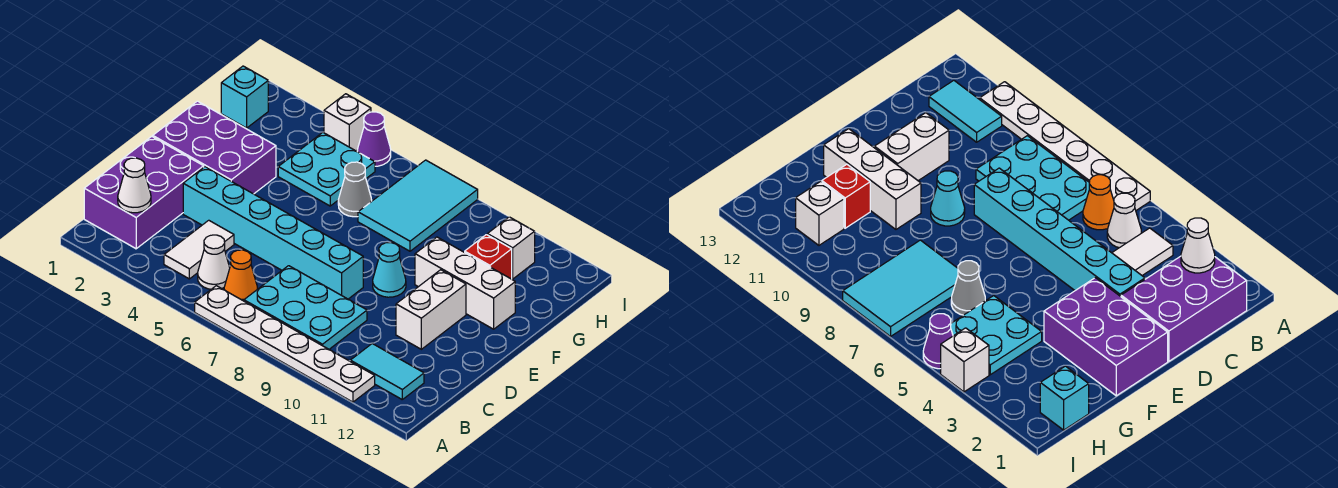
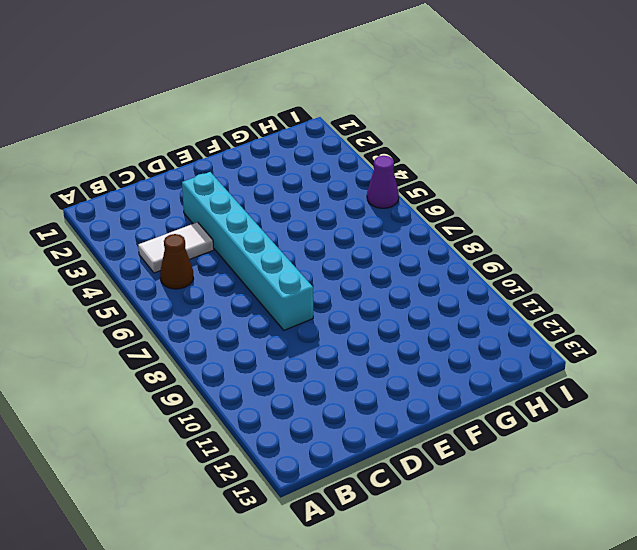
brown 1x1 cone [160,234,193,289] -> white 1x1 cone [198,235,230,289]
none -> white 1x6 plate [195,286,375,402]
none -> purple 2x3 brick [84,136,204,249]
none -> orange 1x1 cone [224,250,257,301]

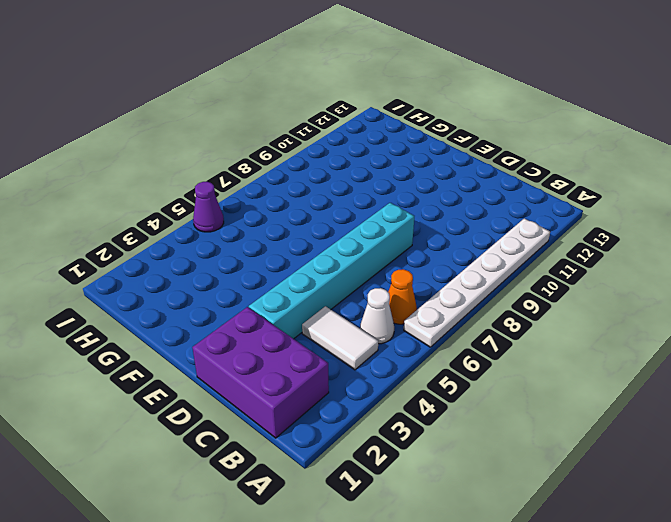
none -> cyan 2x3 plate [244,266,367,349]
none -> cyan 1x2 tile [350,344,424,399]
none -> white 1x2 brick [396,270,466,349]

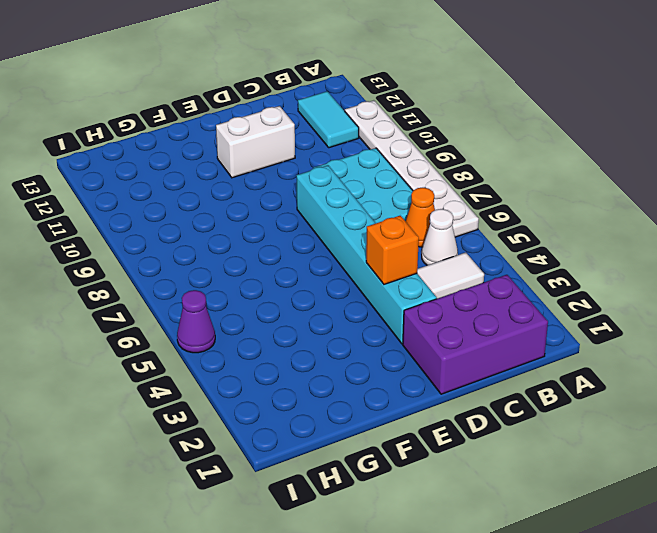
orange 1x1 brick [366,216,419,284] -> none
none -> purple 2x3 brick [153,101,276,194]
none -> cyan 1x1 cone [373,243,406,297]
none -> white 1x3 brick [415,237,515,329]

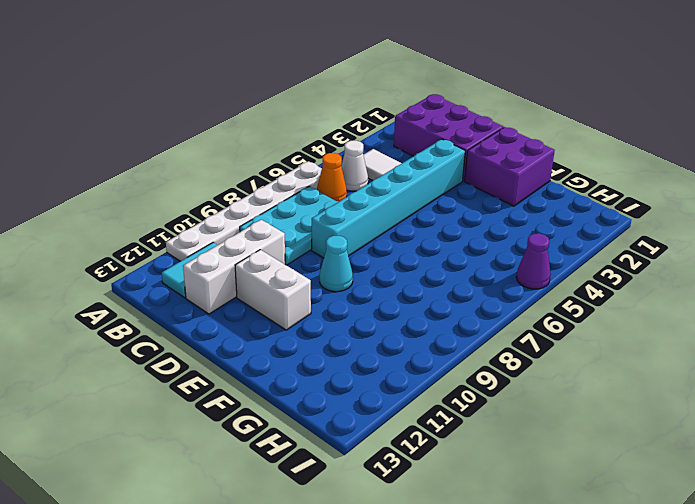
white 1x3 brick [183,220,285,314] -> white 1x3 brick moved to [415,237,515,329]
purple 2x2 brick [465,127,555,206] -> purple 2x3 brick [153,101,276,194]
none -> cyan 2x2 plate [278,133,375,206]
none -> grey 1x1 cone [338,162,372,217]
none -> cyan 2x3 tile [358,160,478,251]

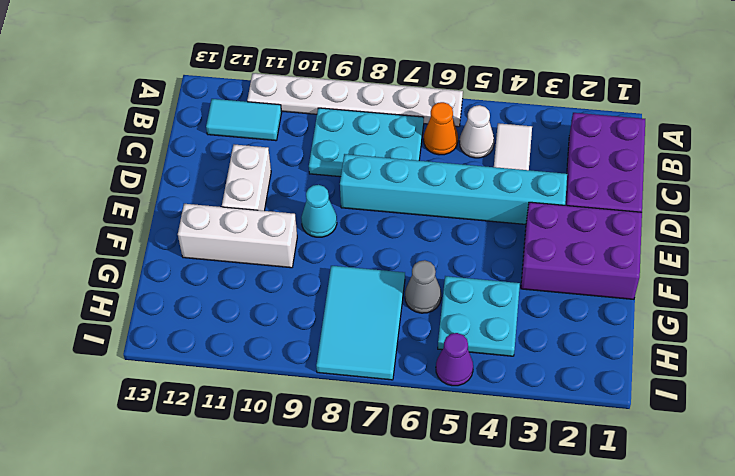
none -> red 1x1 brick [465,235,512,279]
none -> cyan 1x1 brick [221,66,268,128]
none -> white 1x1 brick [487,217,535,279]

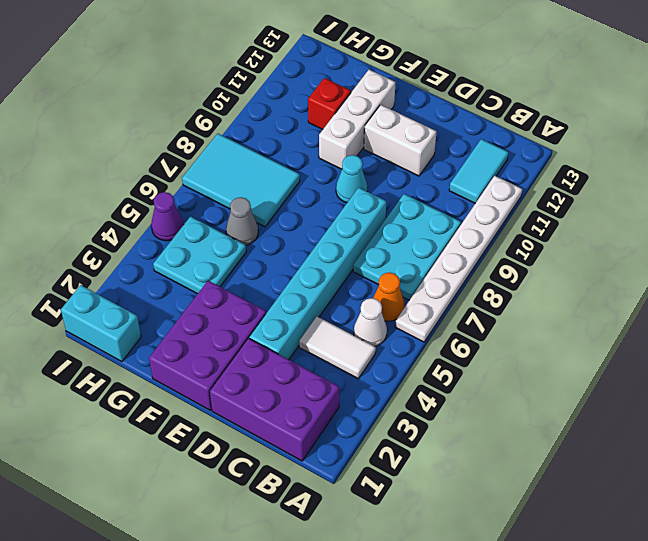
cyan 1x2 brick [61,285,141,362] -> cyan 1x1 brick [221,66,268,128]
none -> white 1x1 brick [487,217,535,279]
none -> white 1x1 brick [324,94,371,151]
none -> white 1x1 cone [118,158,151,213]

